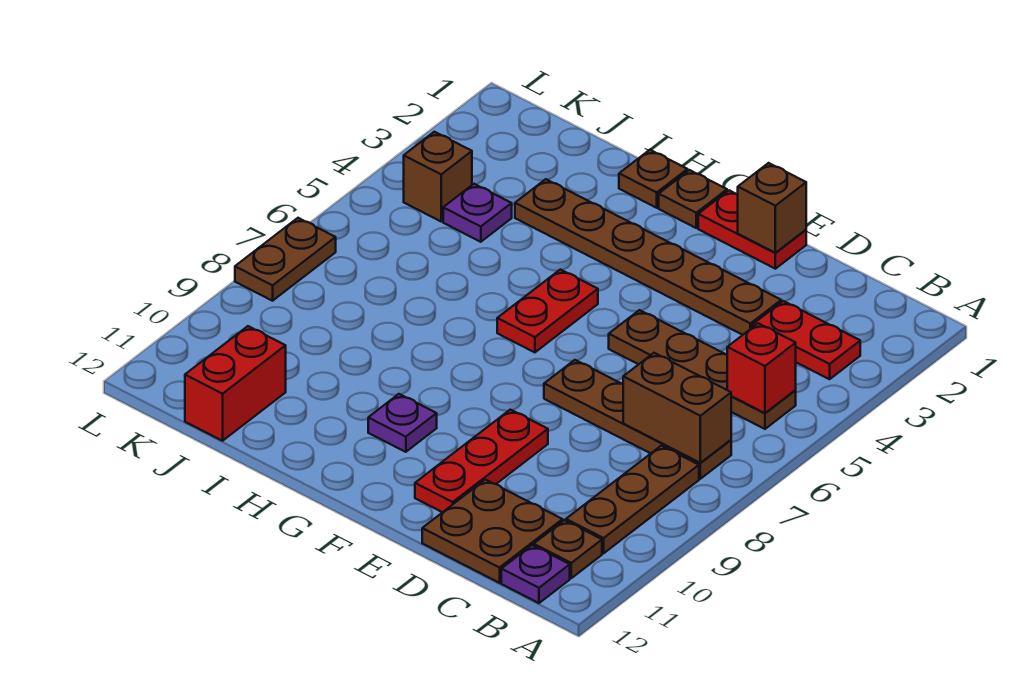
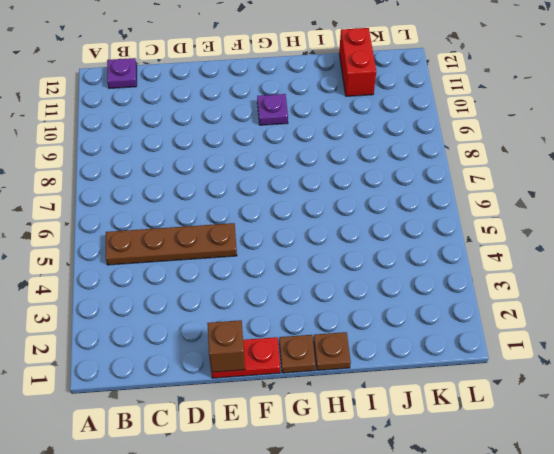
none -> red 1x2 plate [752,301,860,379]
none -> brown 1x4 plate [544,360,731,479]
none -> brown 1x3 plate [566,446,699,553]

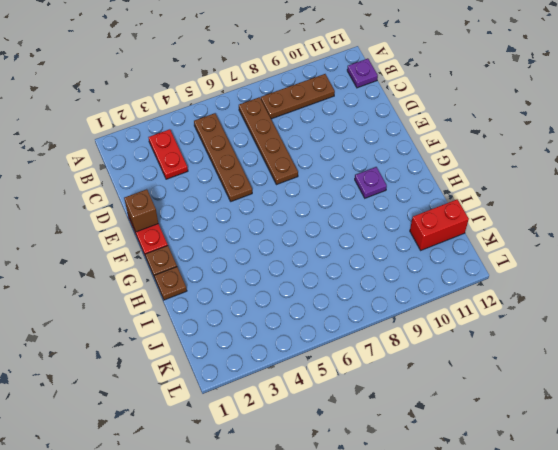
none -> brown 1x1 plate [534,520,602,578]
none -> brown 2x2 plate [422,480,563,583]
none -> brown 1x6 plate [515,179,781,335]

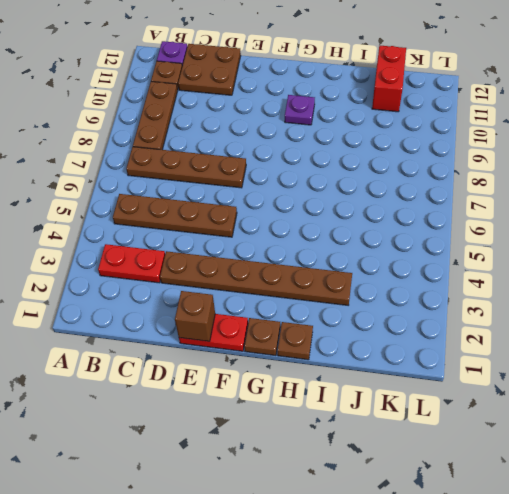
none -> red 1x3 plate [415,410,548,512]
none -> red 1x2 plate [497,270,598,352]
none -> purple 1x1 plate [443,184,512,242]

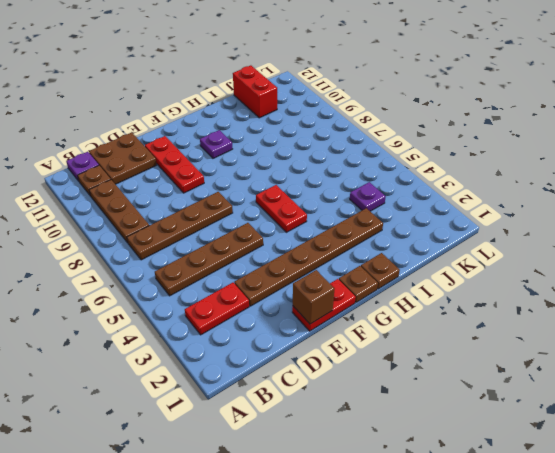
none -> brown 1x1 brick [404,132,472,221]
none -> brown 1x2 plate [235,218,336,301]
none -> red 1x1 brick [727,323,796,413]

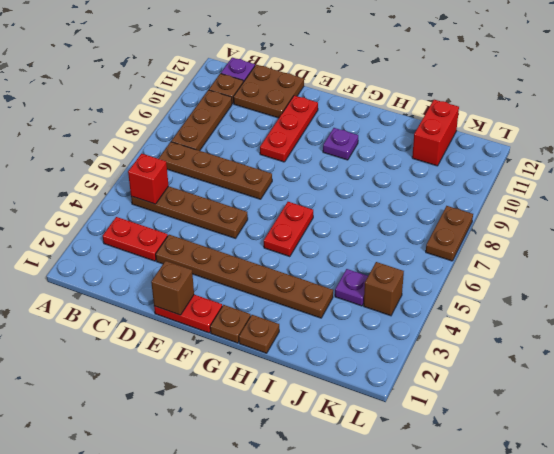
none -> brown 1x2 brick [623,353,731,463]

